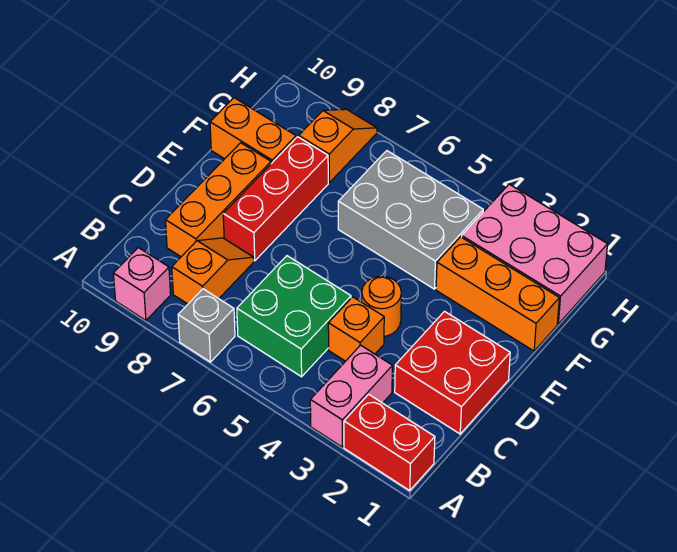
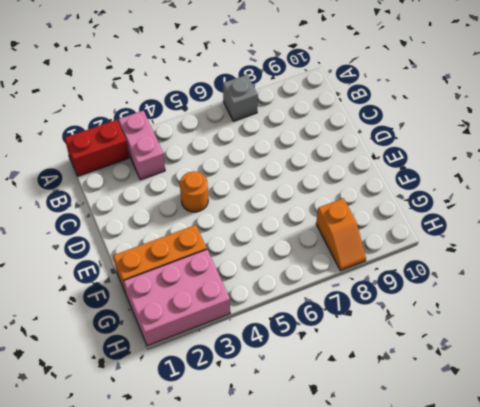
none -> pink 1x1 brick [113,248,171,320]
none -> green 2x2 brick [237,256,351,377]
none -> orange 1x2 slope [172,238,254,304]

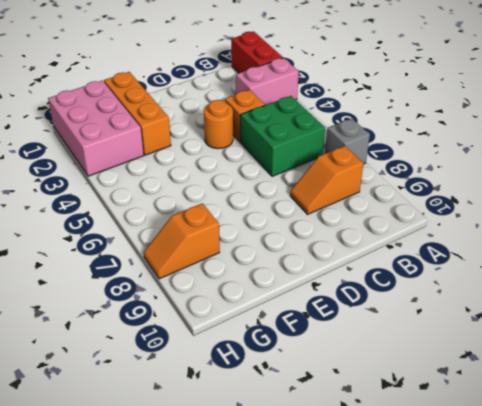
none -> pink 1x1 brick [113,248,171,320]
none -> red 2x2 brick [395,311,510,434]
none -> orange 1x3 brick [166,143,271,257]

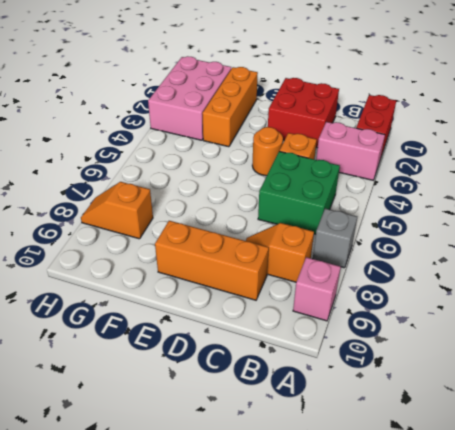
none -> red 1x3 brick [223,137,328,261]
none -> grey 2x3 brick [338,151,483,289]
none -> orange 1x2 brick [210,98,296,164]

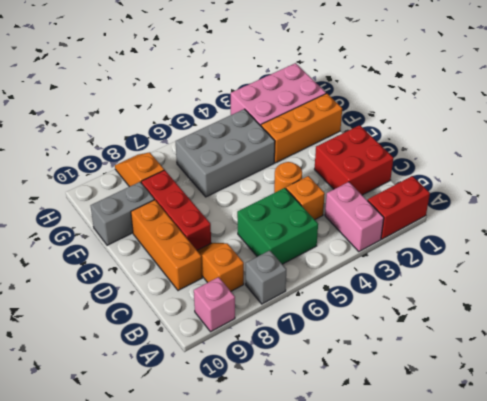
grey 1x2 brick [91,182,154,245] -> orange 1x2 brick [210,98,296,164]

